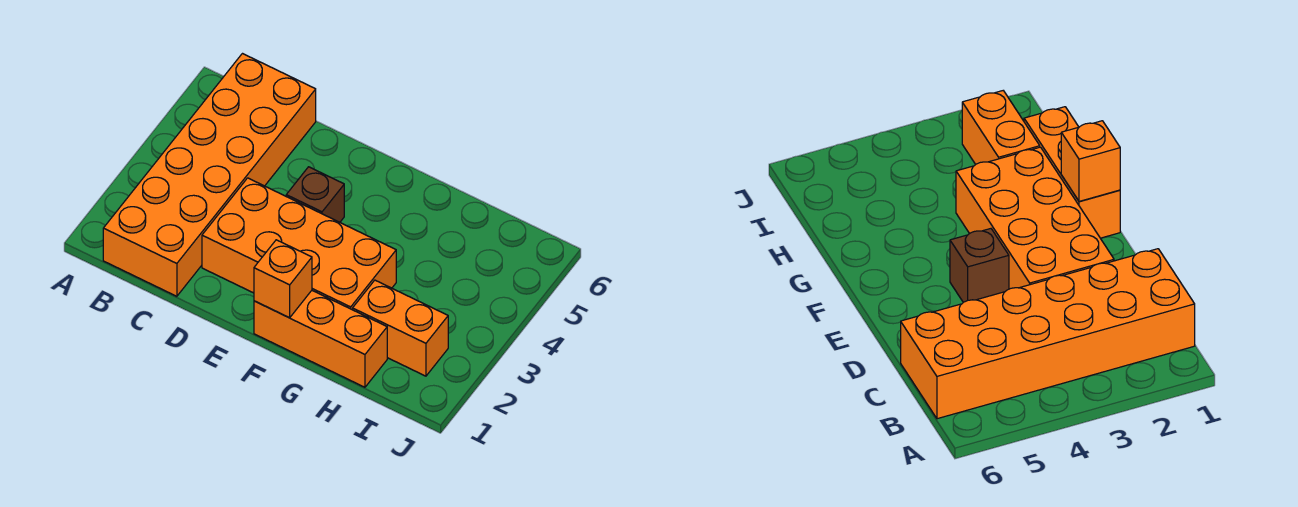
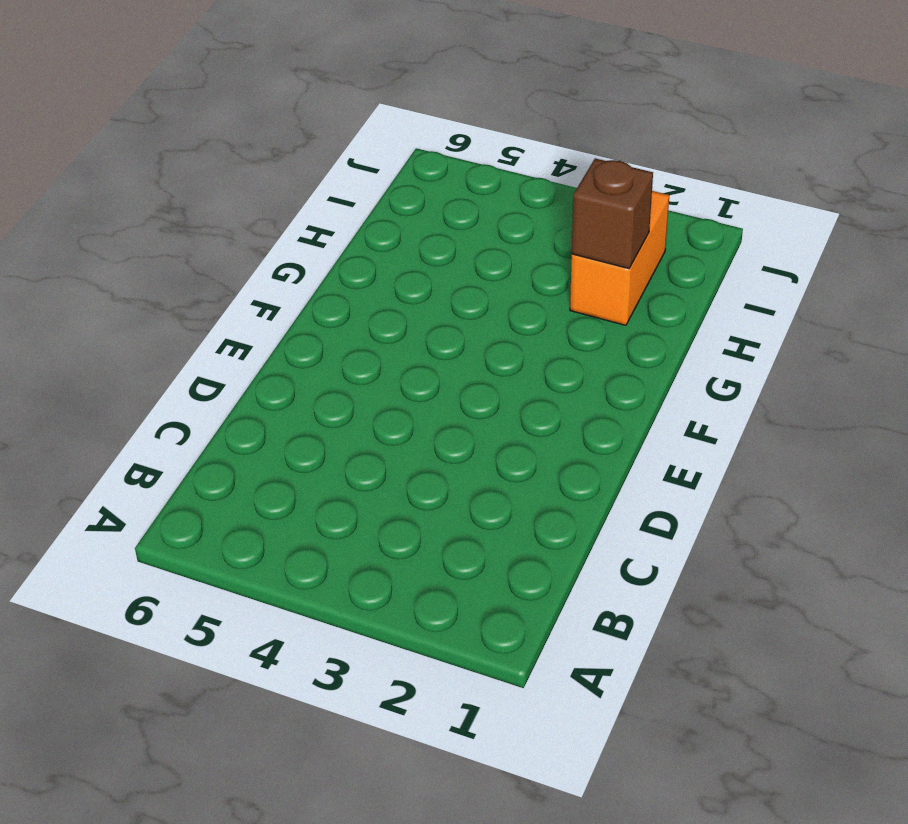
brown 1x1 brick [572,158,653,268] -> brown 1x1 brick moved to [286,167,344,222]
none -> orange 2x6 brick [103,54,316,296]
none -> orange 2x4 brick [202,178,396,310]

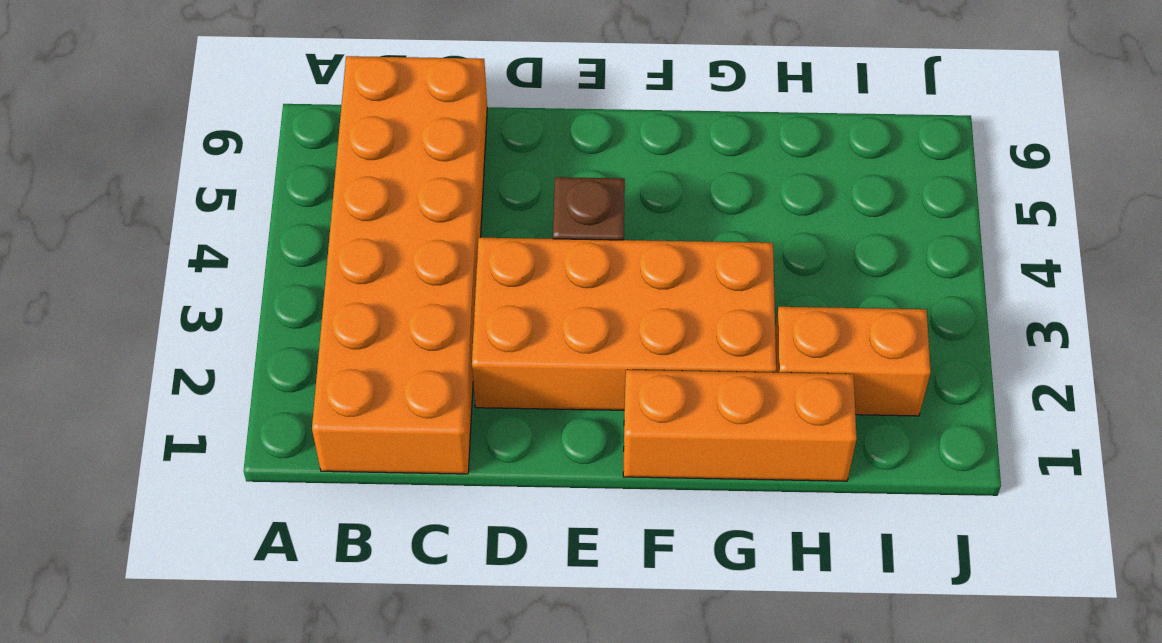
none -> orange 1x1 brick [254,240,312,318]

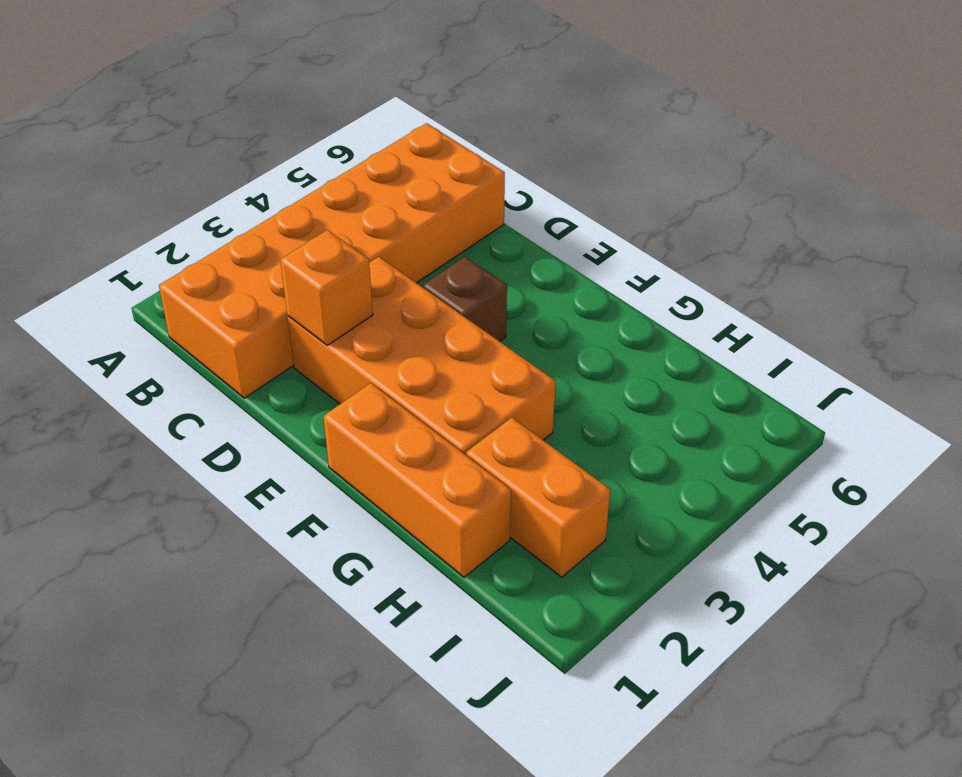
orange 1x1 brick [280,230,373,345] -> orange 1x1 brick moved to [254,240,312,318]

